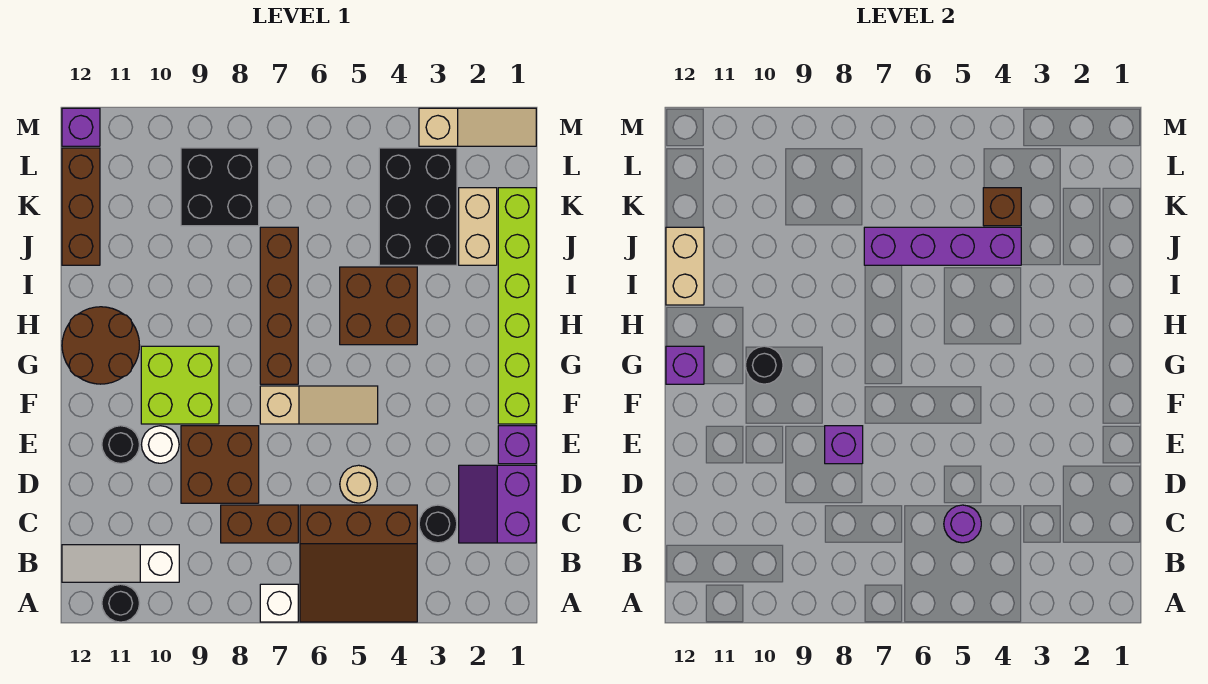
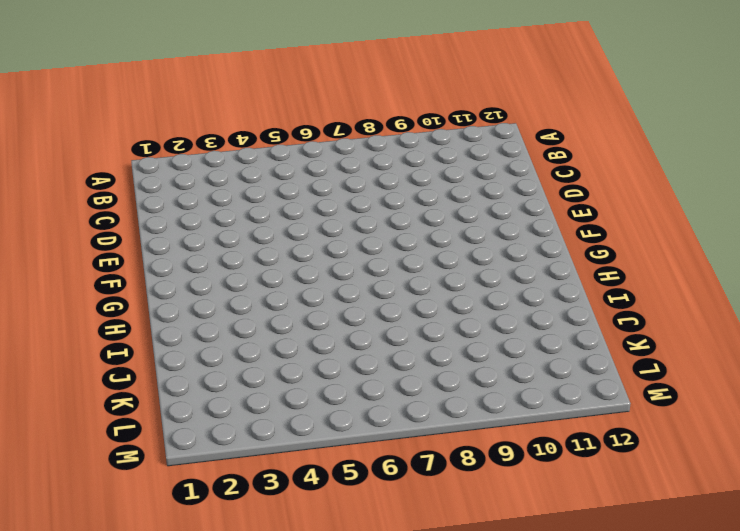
none -> brown 3x3 slope [300,505,417,622]
none -> white 1x1 brick [260,584,298,622]
none -> black 1x1 round brick [102,584,139,622]
none -> white 1x3 slope [62,545,179,582]

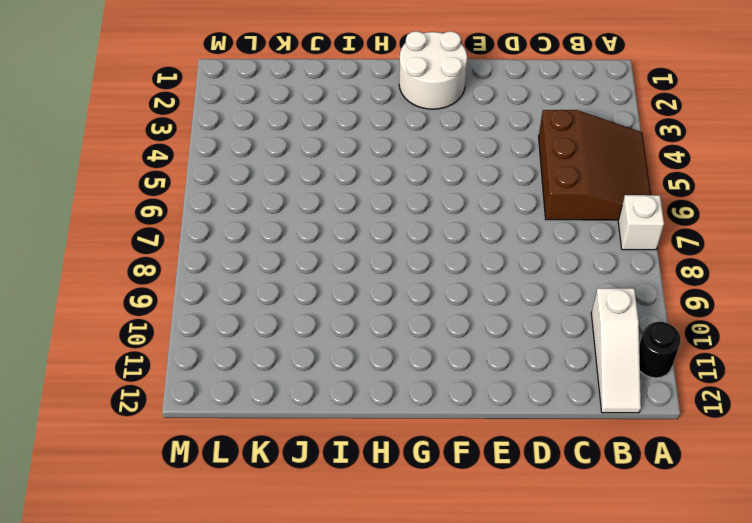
white 2x2 round brick [399,31,467,109] -> lime 1x6 brick [498,188,536,424]
none -> purple 2x2 slope [459,465,536,543]
none -> black 1x1 round brick [419,505,457,543]
none -> brown 1x2 brick [221,505,298,543]
none -> tan 1x1 round brick [340,465,377,503]

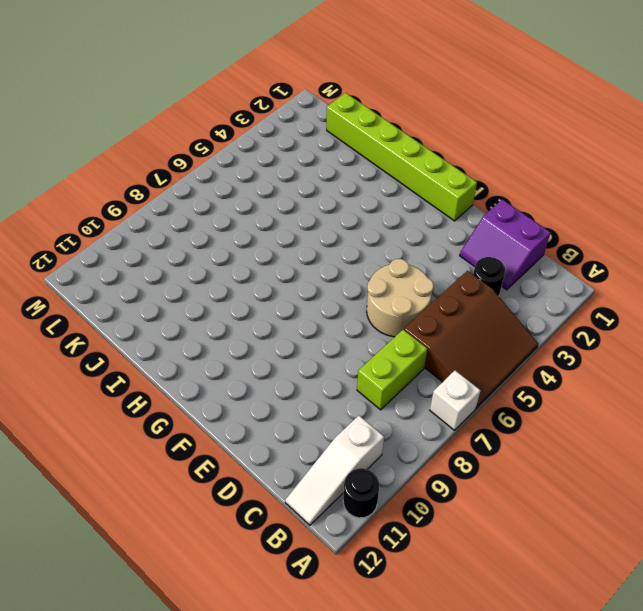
lime 1x2 brick [357,330,427,410] -> brown 1x2 brick [221,505,298,543]
tan 2x2 round brick [367,259,434,337] -> tan 1x1 round brick [340,465,377,503]
none -> brown 2x2 brick [181,426,259,503]
none -> purple 1x1 brick [498,426,536,464]
none -> white 1x1 round brick [141,426,179,463]
none -> black 1x1 round brick [102,426,139,463]

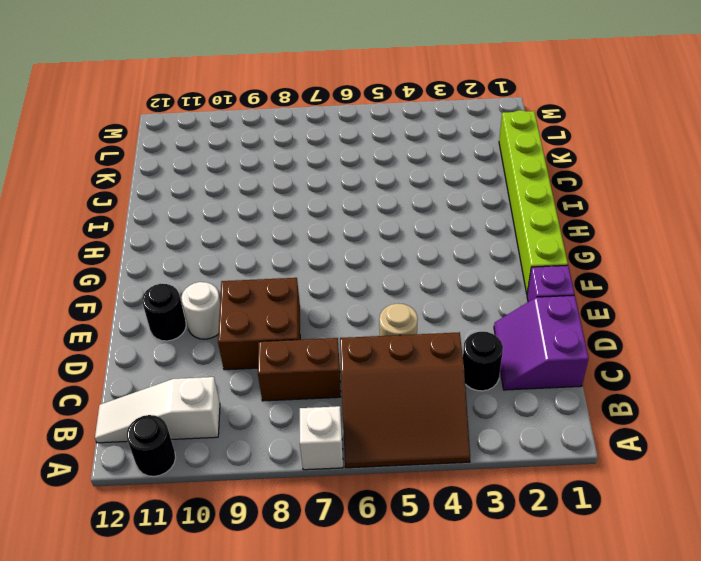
none -> tan 1x3 slope [260,386,378,424]
none -> lime 2x2 brick [141,346,219,424]
none -> brown 1x4 brick [260,227,298,384]
none -> brown 2x2 round brick [62,307,140,384]

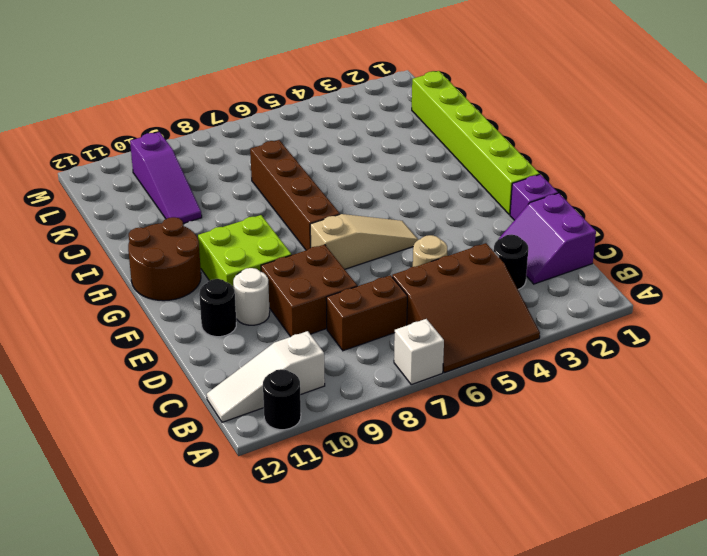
purple 1x3 slope [130,132,202,223] -> none
none -> brown 2x2 brick [340,267,417,345]
none -> tan 1x2 brick [459,188,497,265]
none -> black 2x3 brick [379,148,457,265]
none -> brown 1x3 brick [62,148,100,265]

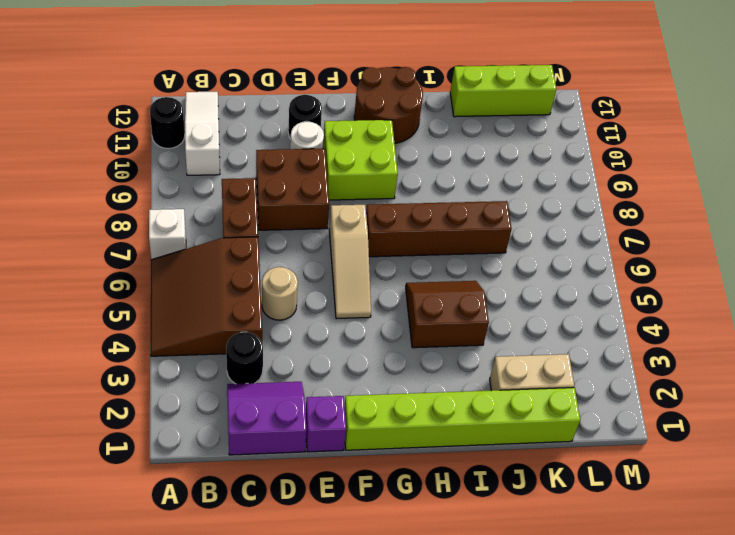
brown 2x2 slope [406,281,489,348] -> brown 2x2 brick [340,267,417,345]
lime 1x3 brick [450,65,556,117] -> brown 1x3 brick [62,148,100,265]
none -> black 2x3 brick [379,148,457,265]
none -> black 2x2 brick [181,148,259,226]
none -> tan 1x3 slope [419,108,536,146]
none -> purple 1x1 brick [62,108,100,146]

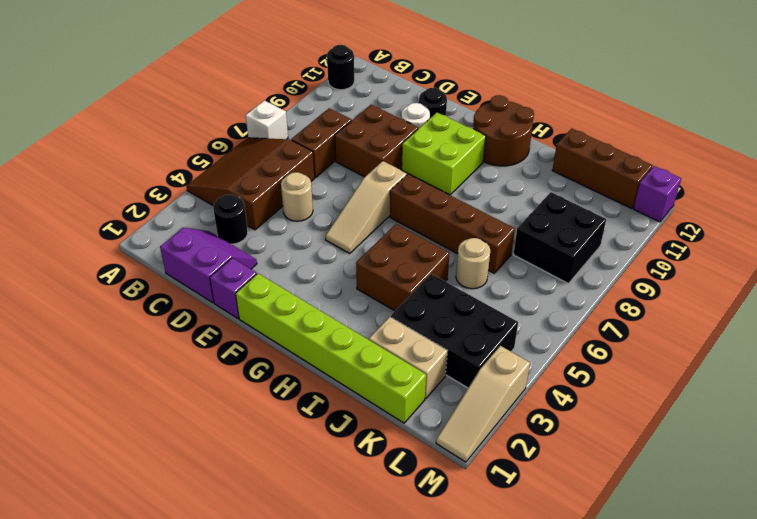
tan 1x1 round brick [456,238,490,289] -> none
none -> white 1x3 slope [62,545,179,582]
none -> purple 1x1 round brick [944,505,981,543]
none -> purple 1x1 brick [825,426,863,464]
none -> black 1x1 round brick [745,346,783,384]

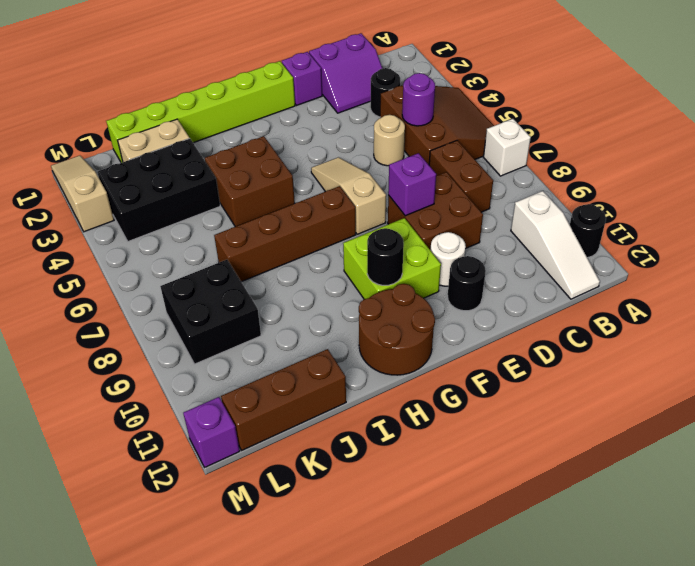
none -> purple 1x1 brick [666,346,704,384]
none -> tan 1x2 brick [666,227,704,305]
none -> purple 1x4 brick [864,227,1021,265]
none -> brown 1x1 brick [983,188,1021,226]

